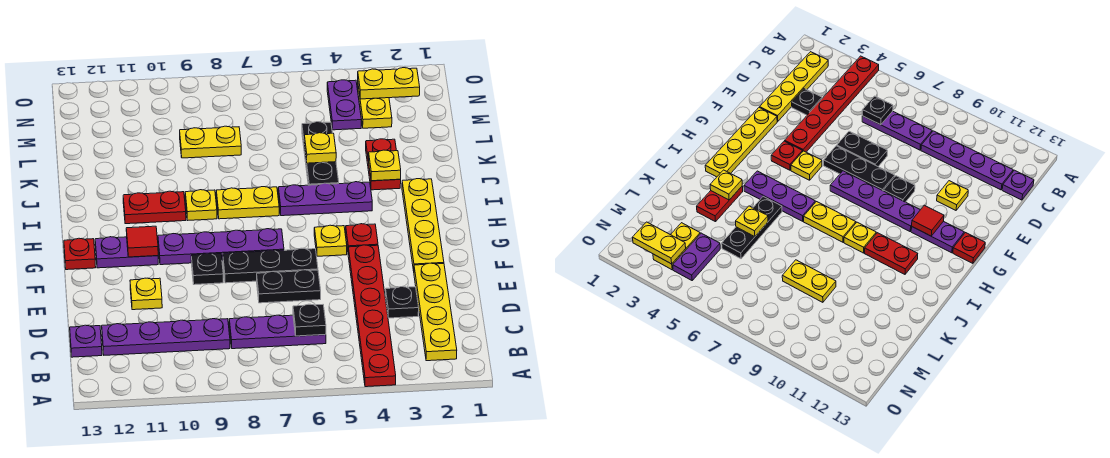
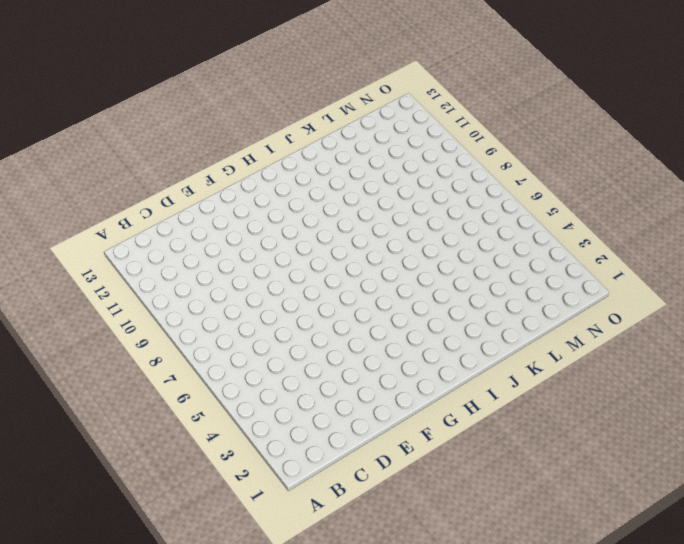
none -> red 1x6 plate [348,245,396,387]
none -> yellow 1x4 plate [414,263,457,361]
none -> purple 1x3 plate [229,315,326,349]
none -> purple 1x4 plate [102,319,230,355]

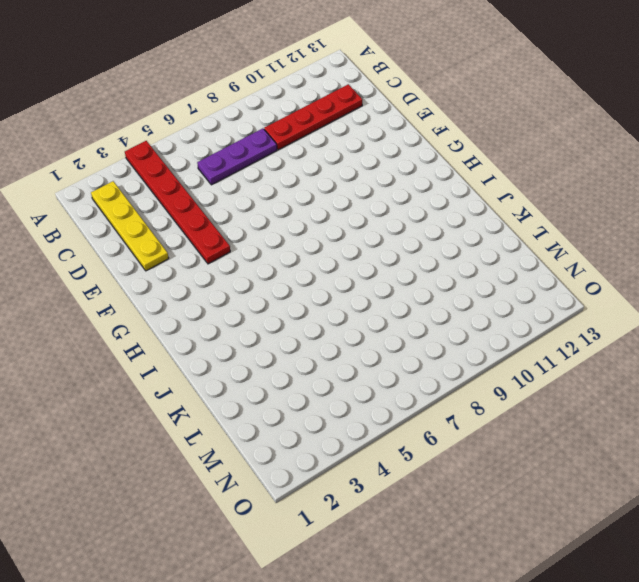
red 1x4 plate [264,84,362,150] -> purple 1x4 plate [102,319,230,355]
none -> purple 1x1 plate [70,325,102,357]
none -> black 1x1 plate [385,287,419,318]
none -> black 1x2 plate [257,270,321,303]
none -> yellow 1x1 plate [130,278,162,310]

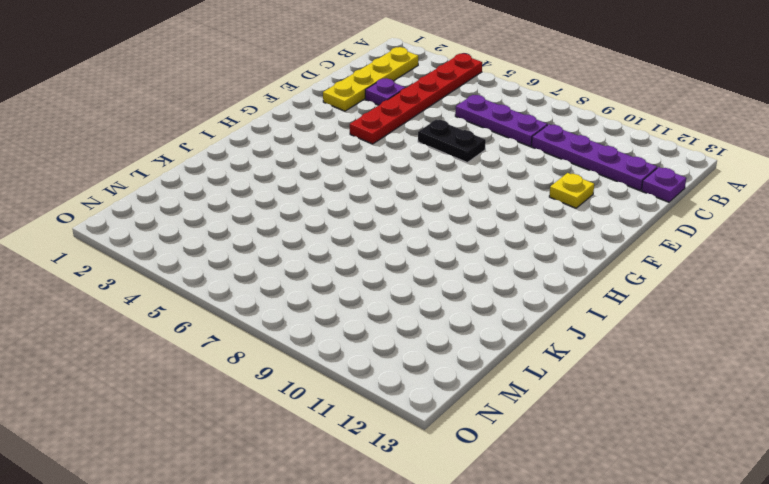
purple 1x1 plate [365,78,405,105] -> black 1x1 plate [385,287,419,318]
none -> yellow 1x4 plate [402,179,444,271]
none -> black 1x3 plate [223,248,318,283]
none -> black 1x1 plate [191,253,223,285]
none -> red 1x1 plate [346,224,378,249]

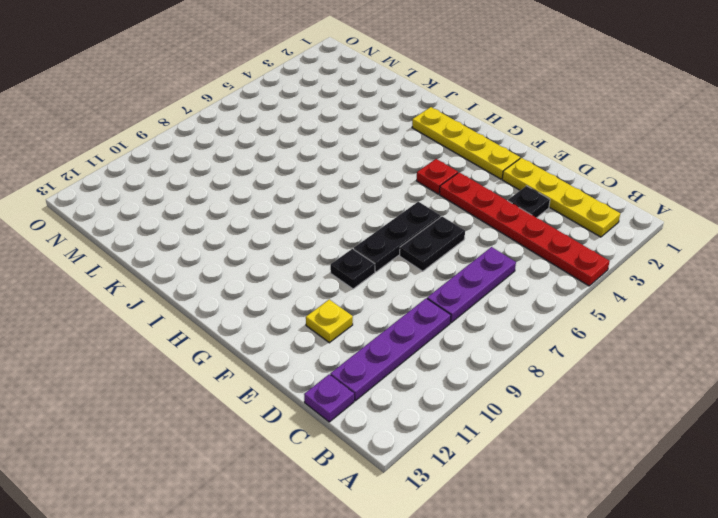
none -> yellow 1x1 plate [314,225,347,256]
none -> purple 1x4 plate [158,229,284,265]
none -> purple 1x2 plate [95,237,158,268]
none -> red 1x1 plate [64,238,96,270]

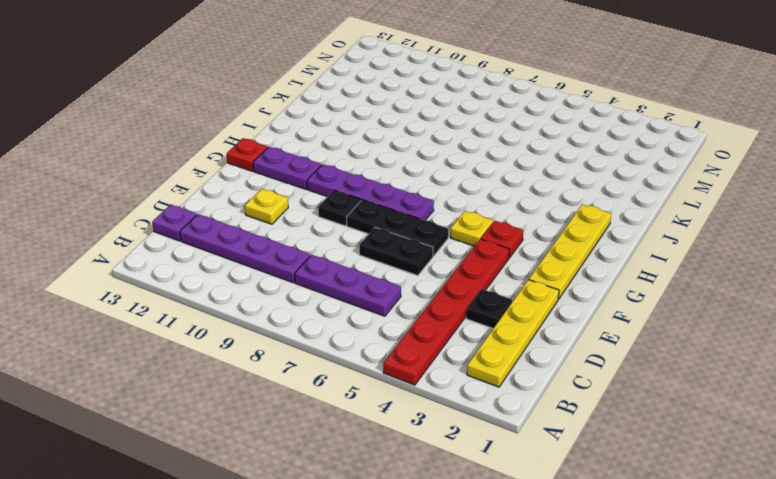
none -> purple 1x3 plate [278,182,372,216]
none -> yellow 1x2 plate [216,187,279,219]
none -> yellow 1x1 plate [185,190,217,220]
none -> red 1x2 plate [123,191,186,224]

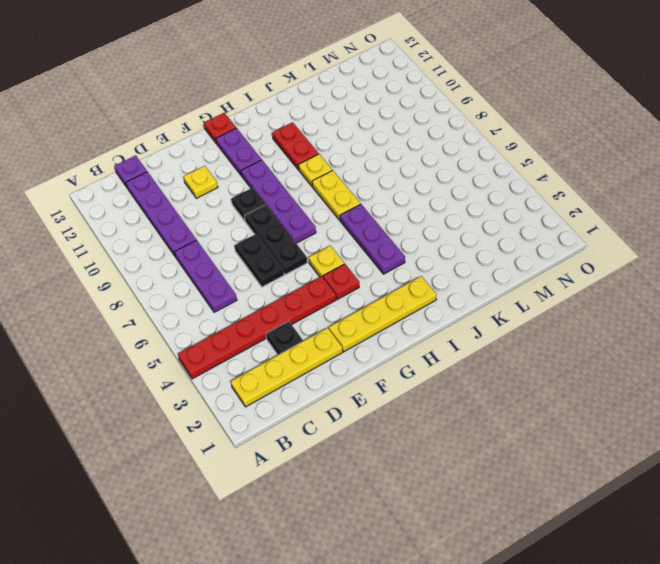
none -> red 1x2 plate [366,139,401,190]
none -> black 1x3 plate [302,122,339,185]
none -> yellow 1x2 plate [180,126,241,158]
none -> yellow 1x2 plate [358,87,392,128]

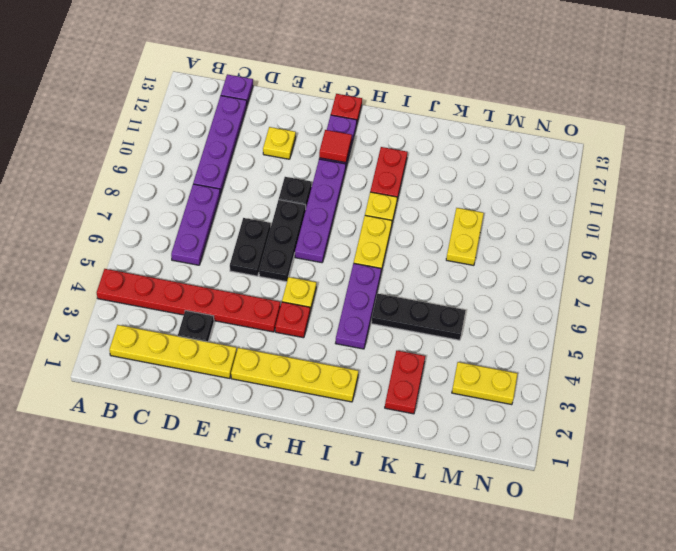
red 1x2 plate [385,351,425,414] -> red 1x2 plate turned to [366,139,401,190]
none -> purple 1x2 plate [327,80,361,130]
none -> black 1x1 plate [293,304,326,336]
none -> yellow 1x1 plate [369,150,401,181]
none -> yellow 1x1 plate [304,133,336,163]

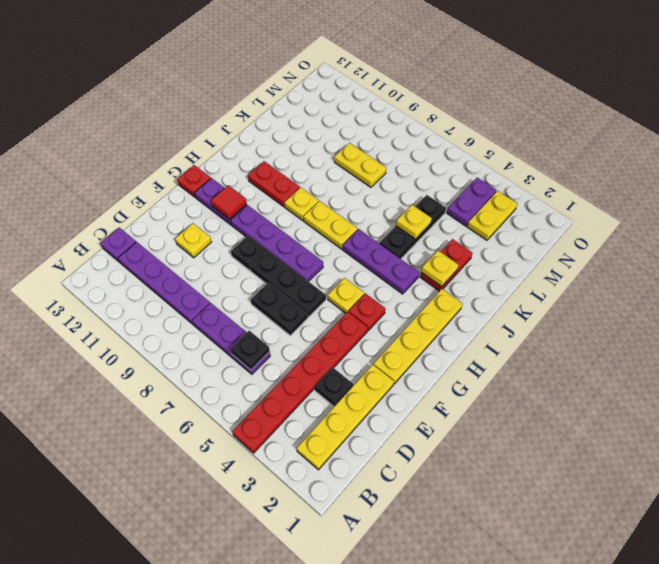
none -> yellow 1x2 plate [358,68,420,99]

